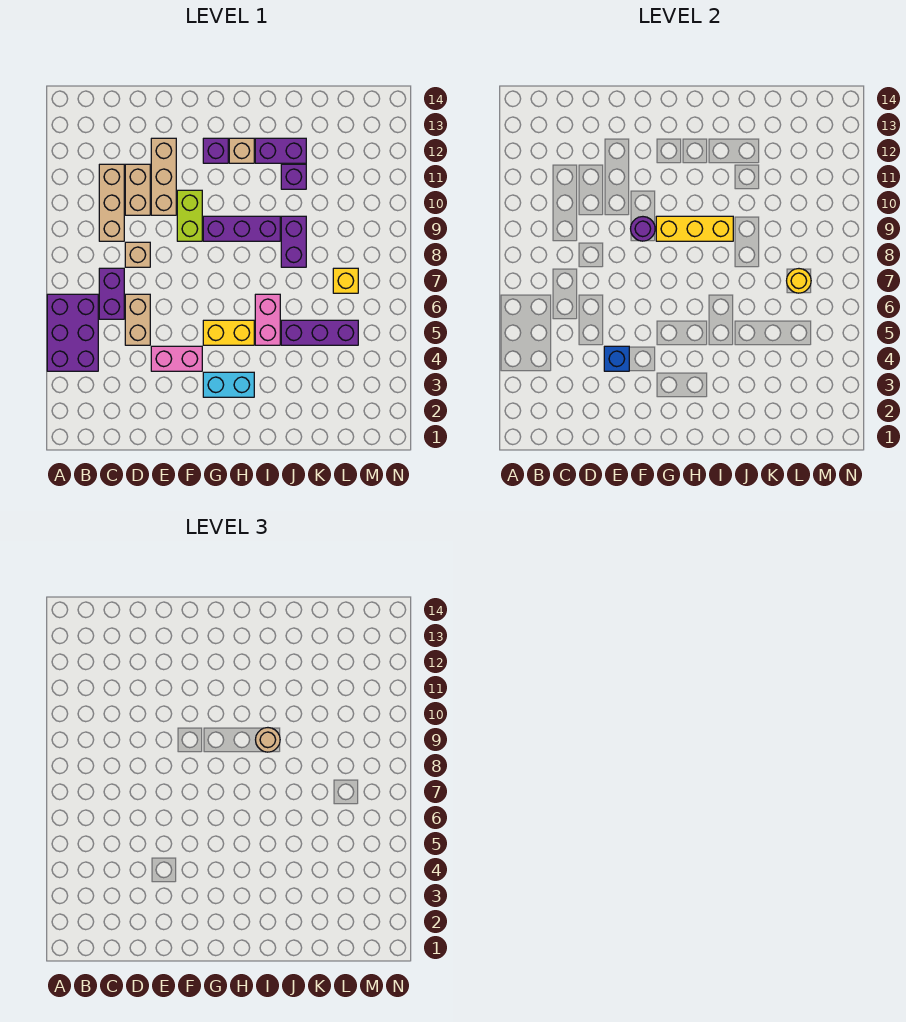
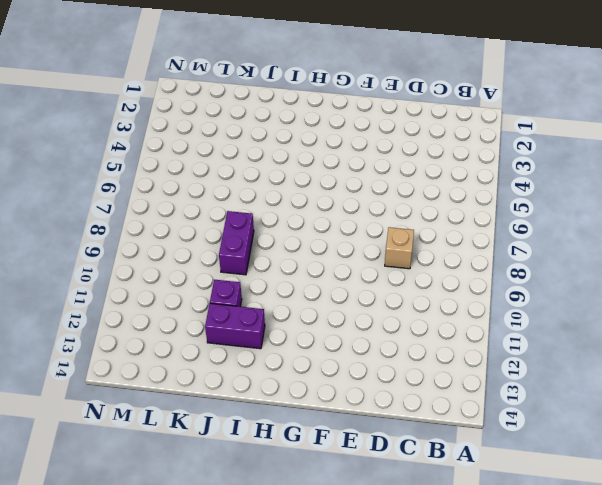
none -> purple 2x3 brick [47,294,98,371]
none -> purple 1x2 brick [99,268,124,319]
none -> tan 1x3 brick [99,164,124,241]

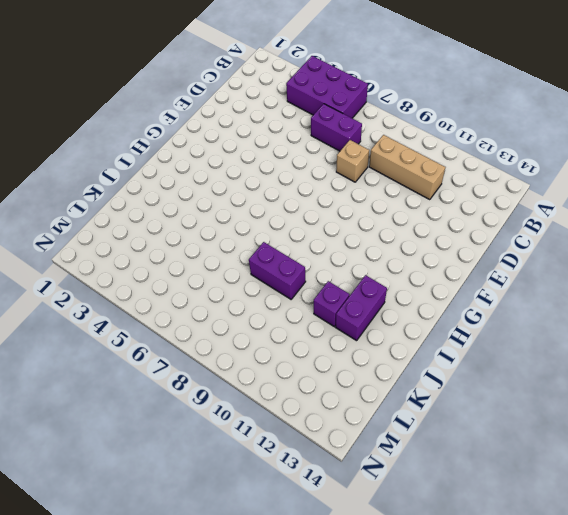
none -> tan 1x2 brick [125,294,150,345]
none -> tan 1x2 brick [125,164,150,215]
none -> pink 1x2 brick [151,346,202,371]

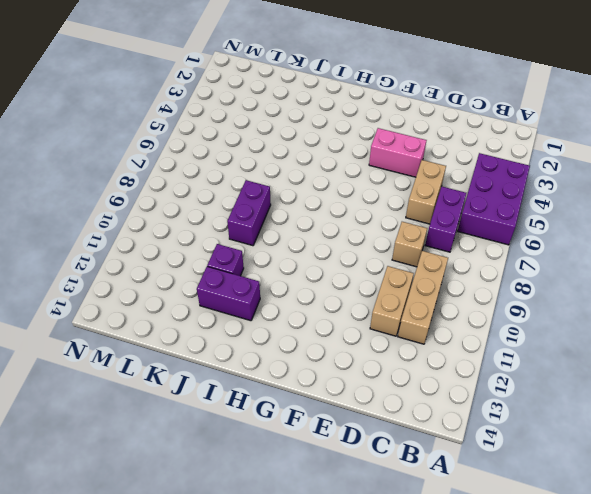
none -> tan 1x3 brick [151,138,176,215]
none -> lime 1x2 brick [177,190,202,241]
none -> cyan 1x2 brick [203,372,254,397]

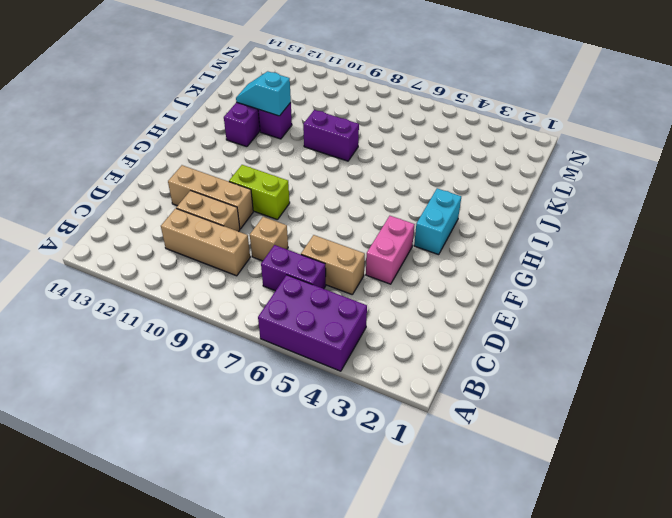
cyan 1x2 slope [236,71,291,116] -> none
none -> yellow 1x2 brick [203,320,254,345]
none -> purple 1x3 brick [203,216,280,241]
none -> purple 1x1 brick [203,138,228,163]

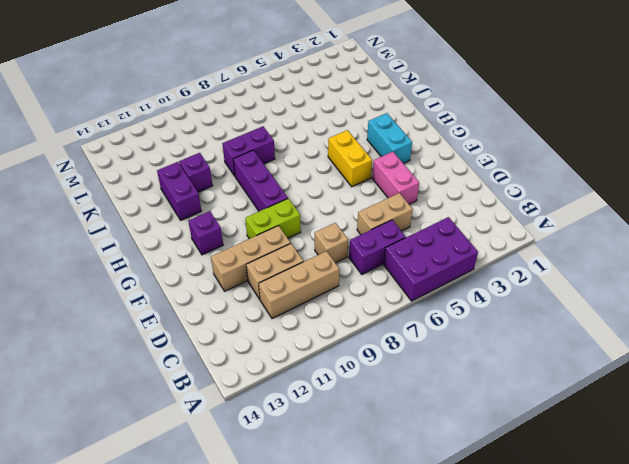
none -> tan 1x1 brick [229,138,254,163]
none -> pink 1x2 brick [255,294,280,345]
none -> purple 1x3 brick [281,320,358,345]

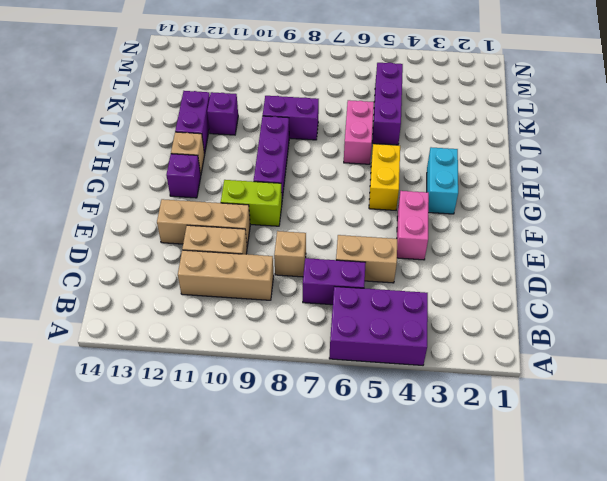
pink 1x2 brick [344,100,374,164] -> pink 1x2 brick turned to [255,294,280,345]
none -> yellow 1x1 brick [333,268,358,293]
none -> blue 1x1 brick [604,346,629,371]
none -> purple 1x1 round brick [631,217,655,241]

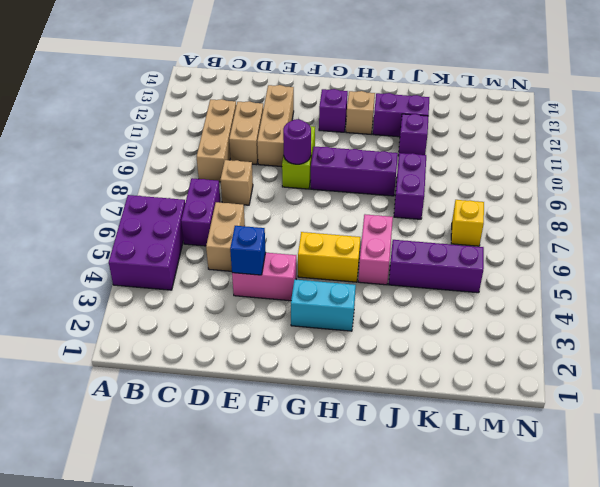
none -> yellow 1x3 brick [656,216,733,241]
none -> yellow 1x1 round brick [787,269,811,293]
none -> tan 1x1 round brick [256,728,280,752]

